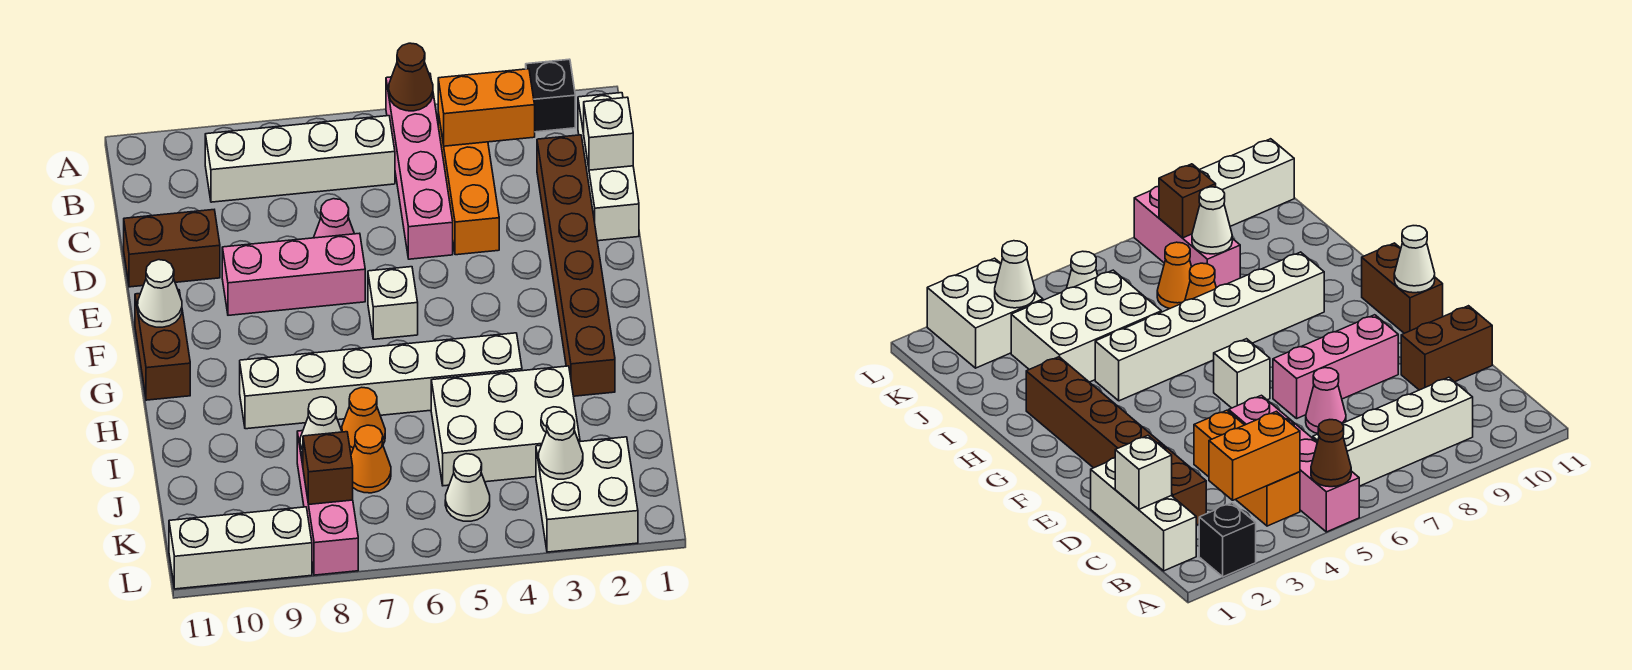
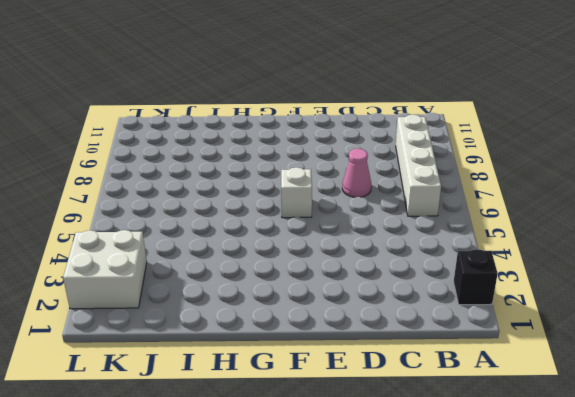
none -> pink 1x4 brick [386,73,453,259]
none -> white 1x3 brick [578,93,639,241]
none -> orange 1x3 brick [438,113,499,255]

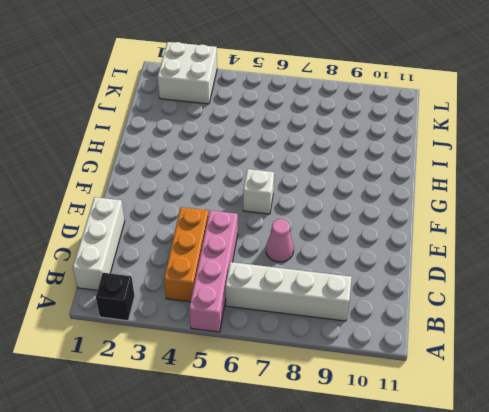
none -> brown 1x6 brick [537,135,615,396]
none -> brown 1x2 brick [124,210,220,287]
none -> pink 1x3 brick [222,233,365,315]

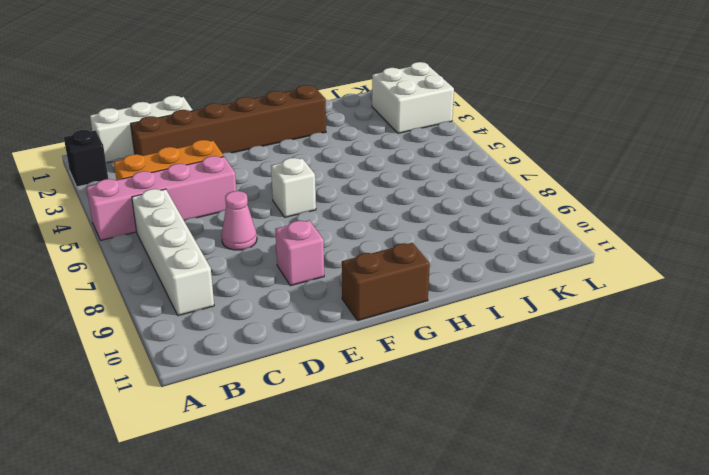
pink 1x1 brick [275,220,324,286] -> pink 1x3 brick [222,233,365,315]
none -> brown 1x2 brick [124,210,220,287]
none -> white 1x6 brick [240,333,522,429]
none -> white 2x3 brick [431,366,580,486]

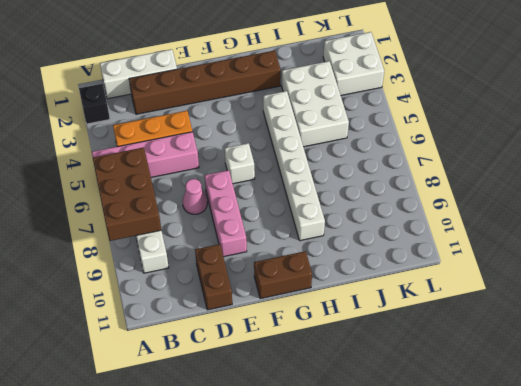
brown 2x3 brick [93,147,161,241] -> none
none -> orange 1x1 cone [342,387,385,453]
none -> orange 1x1 cone [351,425,391,493]
none -> pink 1x3 brick [297,427,358,575]

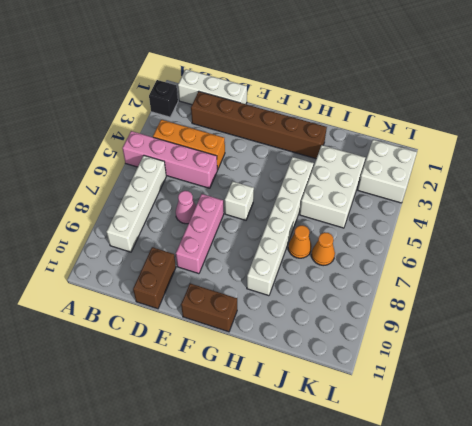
none -> pink 1x3 brick [297,427,358,575]
none -> white 1x1 cone [445,454,490,521]
none -> white 1x3 brick [169,507,312,589]

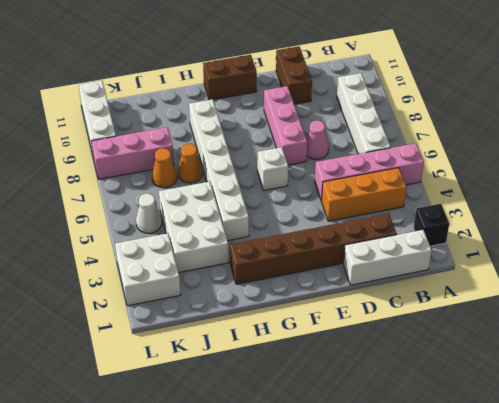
none -> brown 1x1 cone [389,43,433,111]
none -> orange 1x2 brick [438,69,535,146]
none -> white 1x1 brick [584,97,633,170]

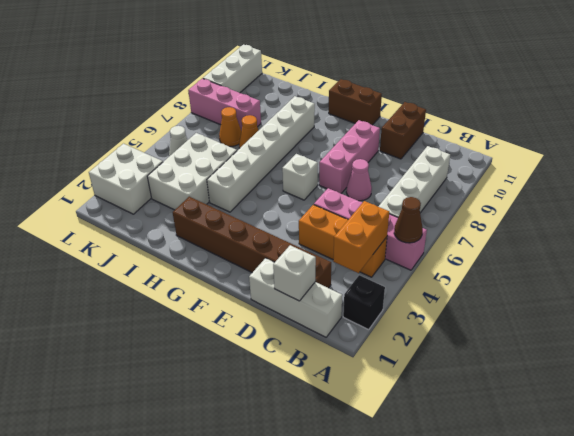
none -> white 1x1 cone [138,260,182,327]
none -> white 1x1 cone [300,397,342,455]
none -> white 1x1 cone [539,412,583,479]

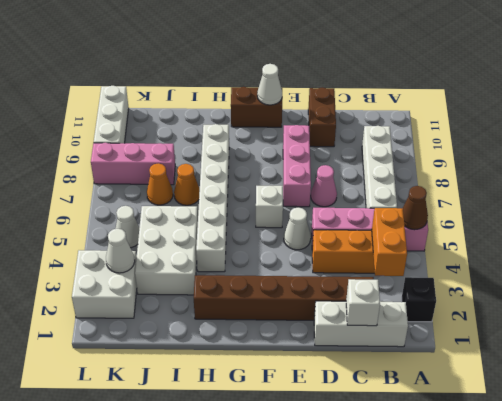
white 1x1 cone [284,207,311,250] -> white 1x1 cone moved to [300,397,342,455]
none -> brown 1x1 brick [303,432,353,505]

